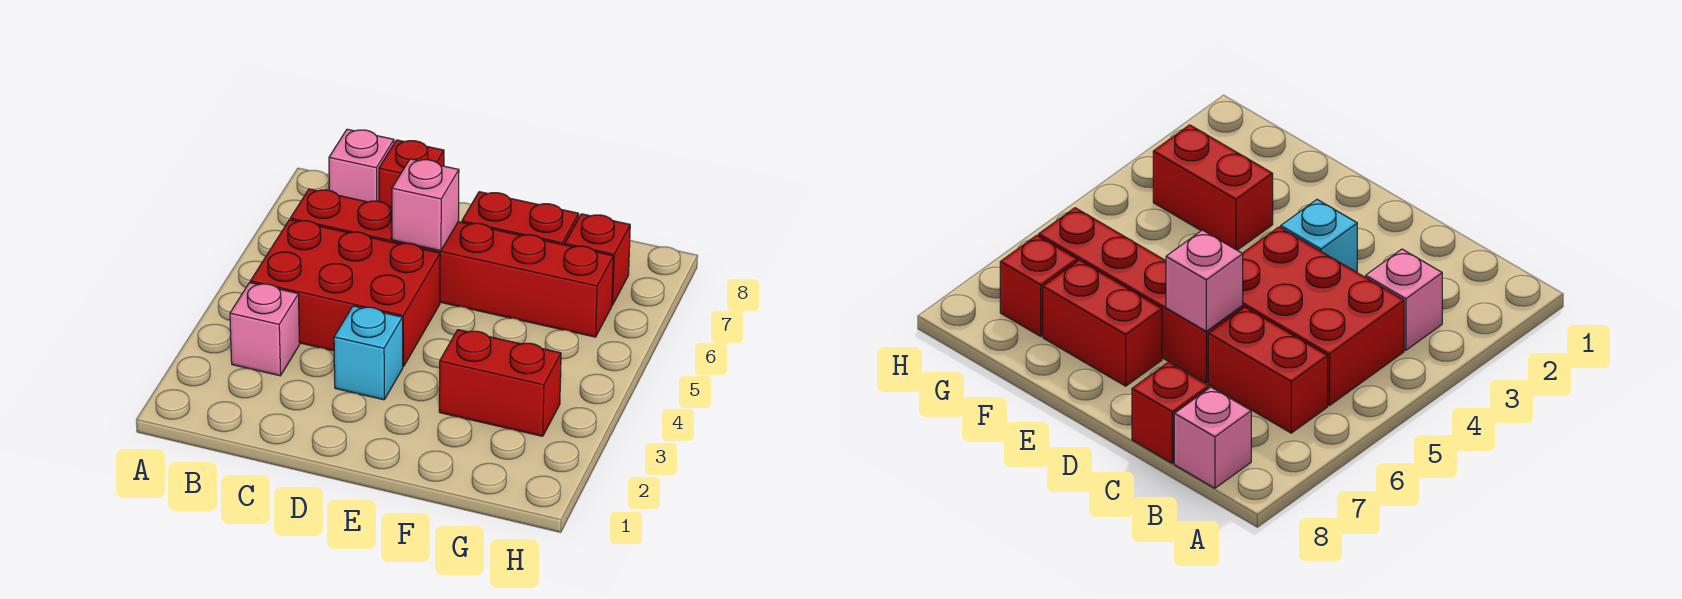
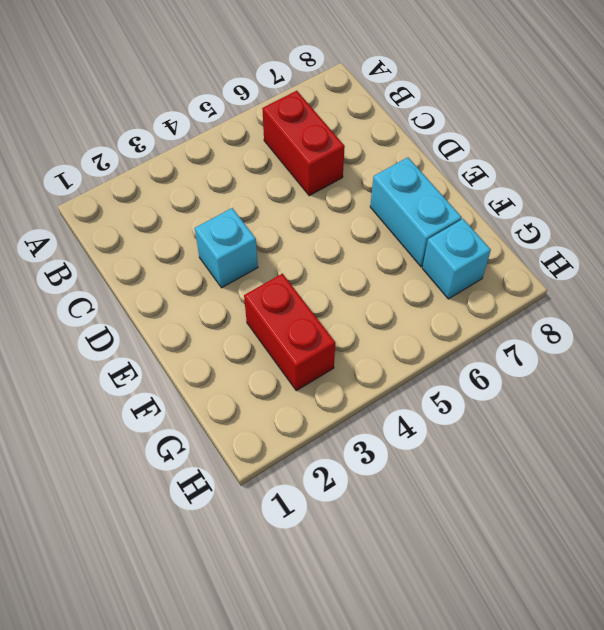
cyan 1x2 brick [370,157,462,267] -> red 1x2 brick [462,192,579,245]
cyan 1x1 brick [422,219,491,299] -> red 1x1 brick [565,214,630,305]
none -> pink 1x1 brick [230,283,300,376]
none -> red 2x3 brick [250,220,440,367]

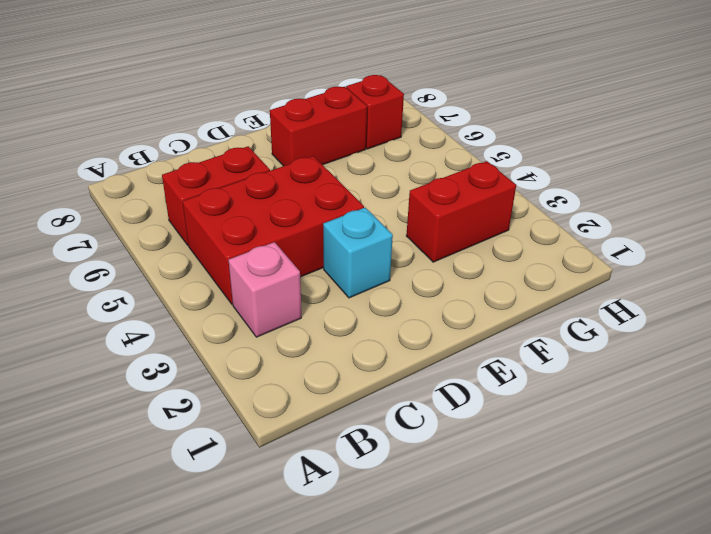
none -> pink 1x1 brick [329,129,394,202]
none -> red 1x1 brick [379,140,444,207]

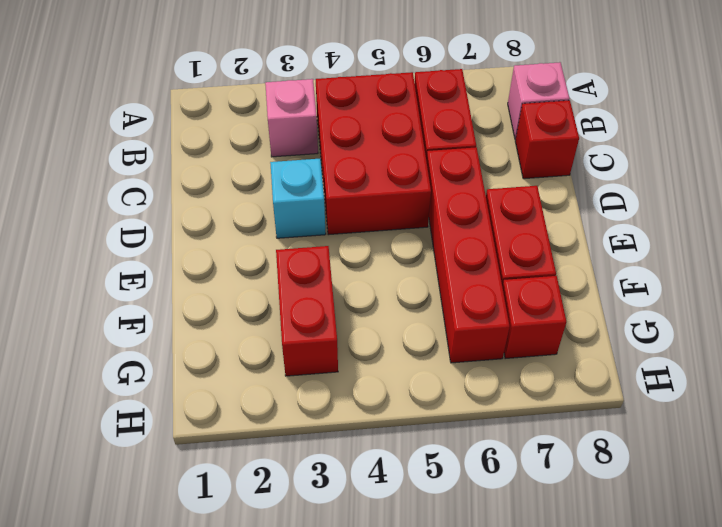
none -> pink 1x1 brick [392,159,459,251]

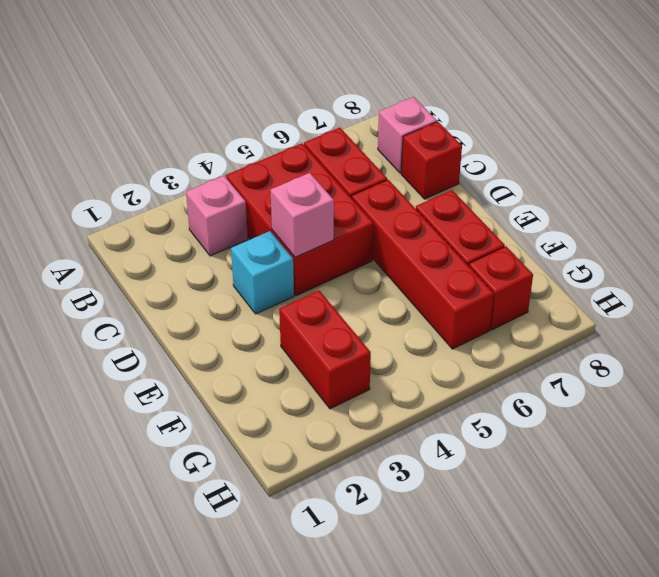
pink 1x1 brick [271,173,334,257] -> pink 1x1 brick moved to [392,159,459,251]

